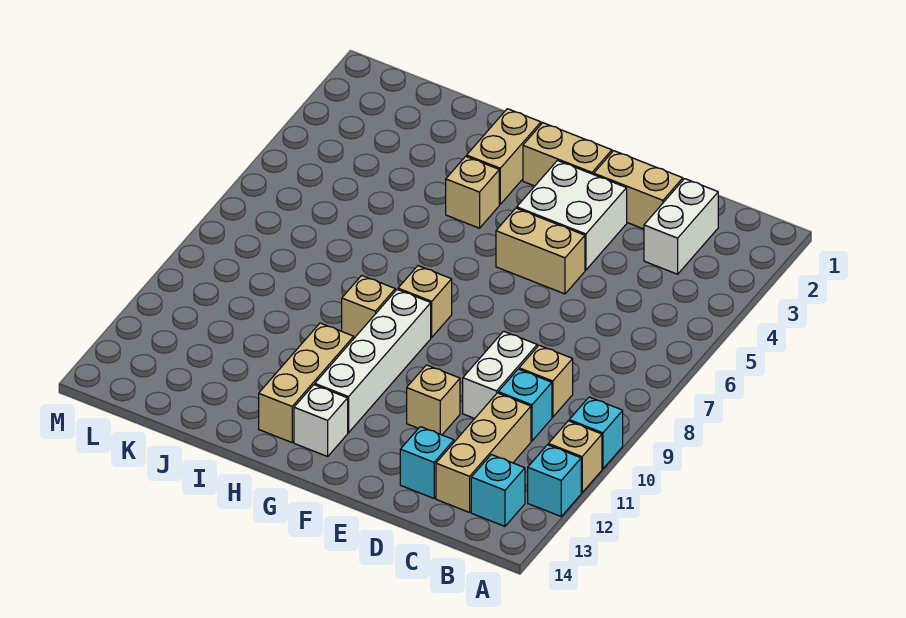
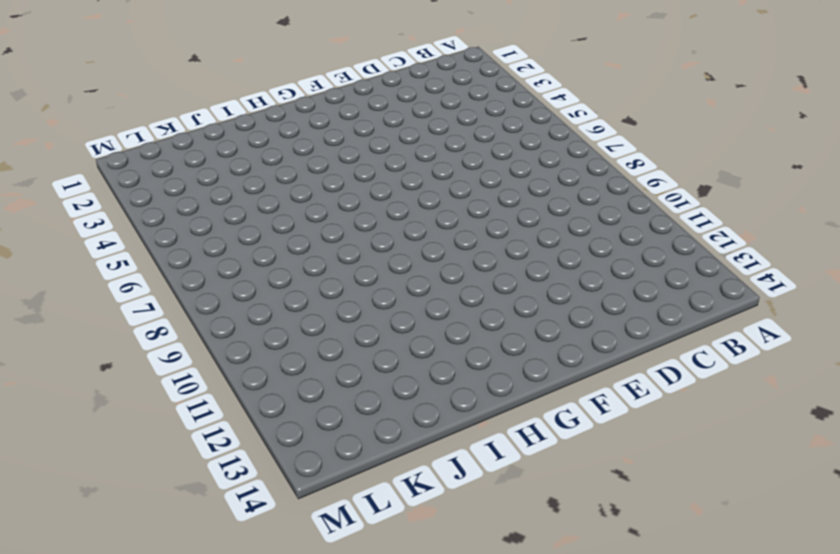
none -> cyan 1x1 brick [569,397,623,469]
none -> tan 1x1 brick [548,421,602,493]
none -> cyan 1x1 brick [528,445,581,516]

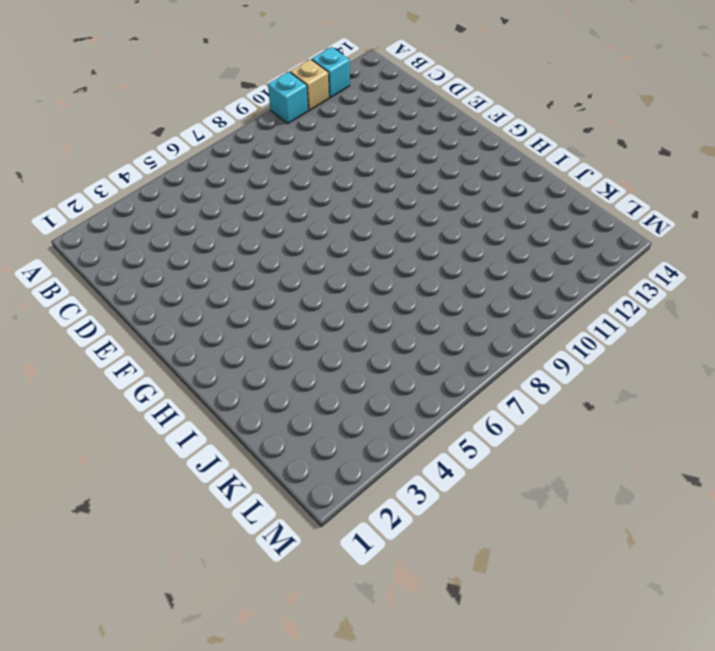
none -> cyan 1x1 brick [471,455,525,526]
none -> white 1x2 brick [644,179,719,274]
none -> tan 1x1 brick [519,345,573,417]

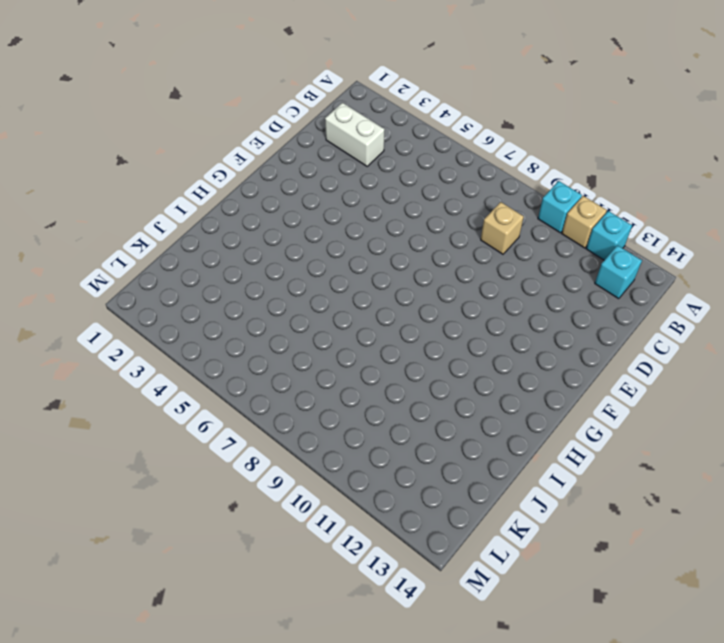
none -> cyan 1x1 brick [498,369,552,441]
none -> tan 1x3 brick [436,393,531,512]
none -> tan 1x2 brick [594,151,683,229]

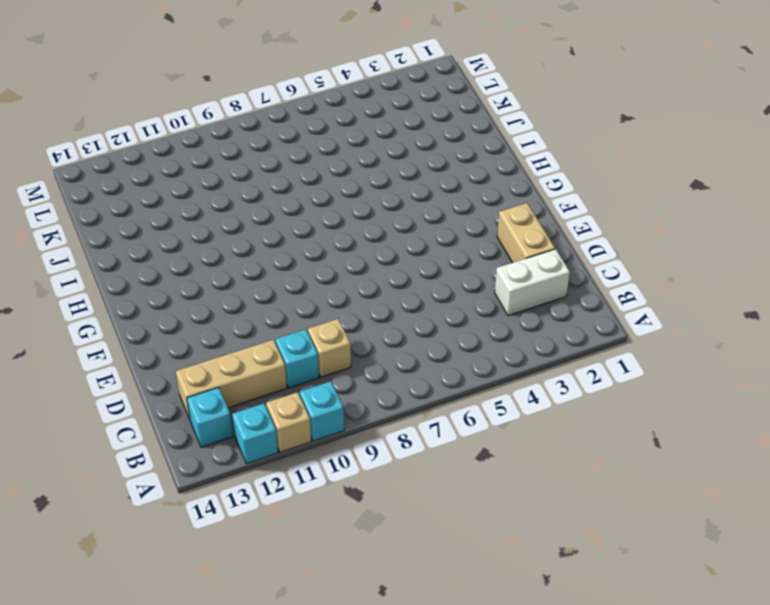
none -> white 1x2 brick [463,331,537,418]
none -> cyan 1x1 brick [400,427,454,498]
none -> white 2x2 brick [517,161,627,270]

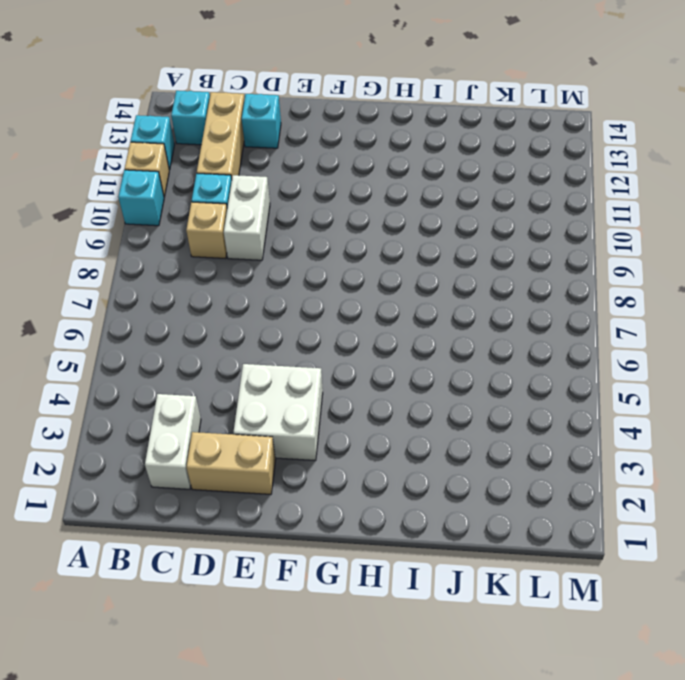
none -> tan 1x2 brick [496,208,585,294]
none -> tan 1x1 brick [407,365,460,435]
none -> tan 1x2 brick [523,123,612,186]

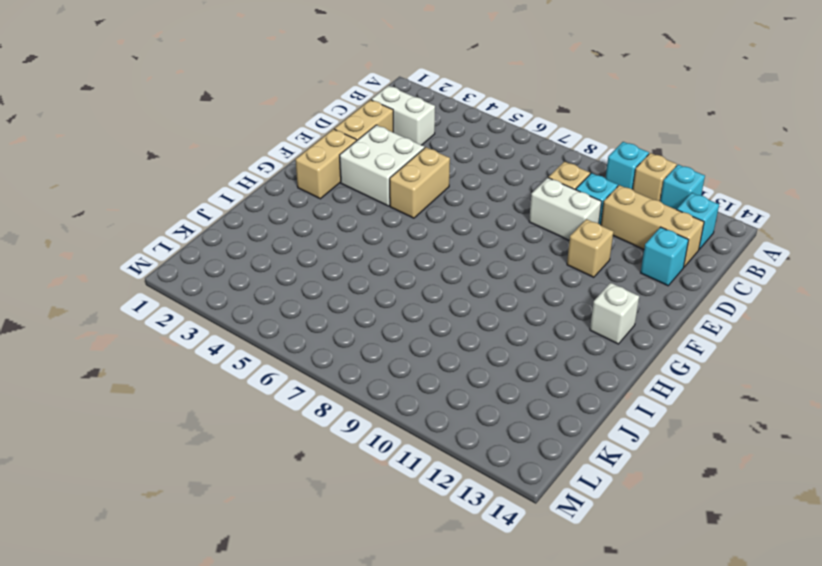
none -> tan 1x1 brick [398,266,452,337]
none -> white 1x4 brick [315,289,431,433]
none -> tan 1x2 brick [467,109,541,204]

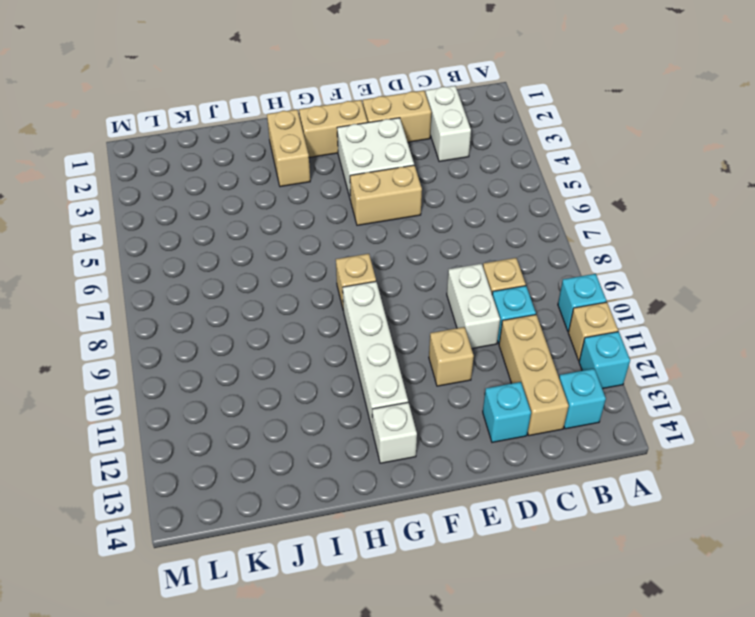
none -> tan 1x1 brick [446,156,499,228]
none -> tan 1x1 brick [342,275,395,338]
none -> tan 1x3 brick [259,323,354,442]

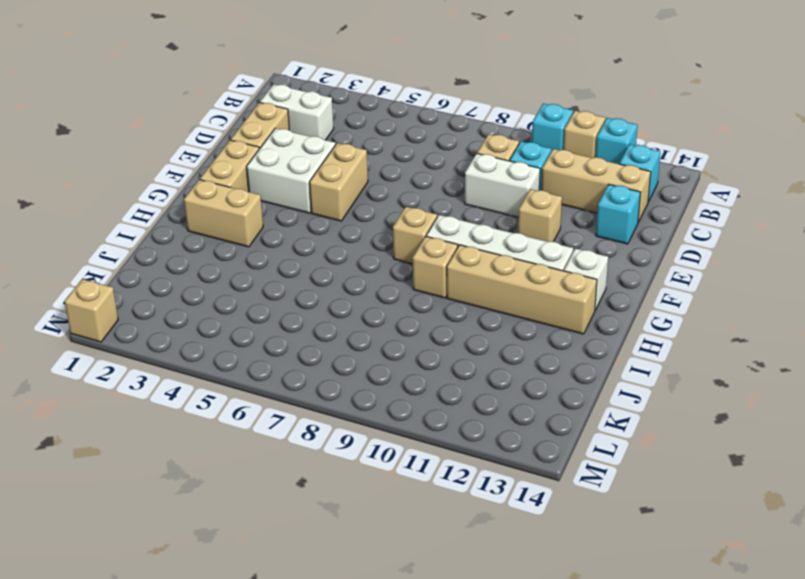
tan 1x4 brick [447,245,597,334] -> tan 1x3 brick [259,323,354,442]
tan 1x1 brick [65,279,118,342] -> tan 1x1 brick moved to [446,156,499,228]

